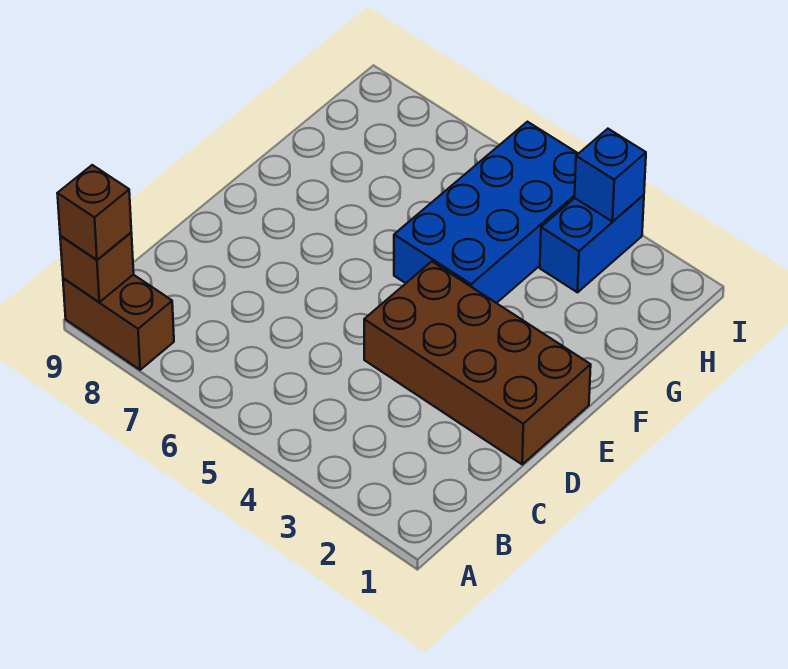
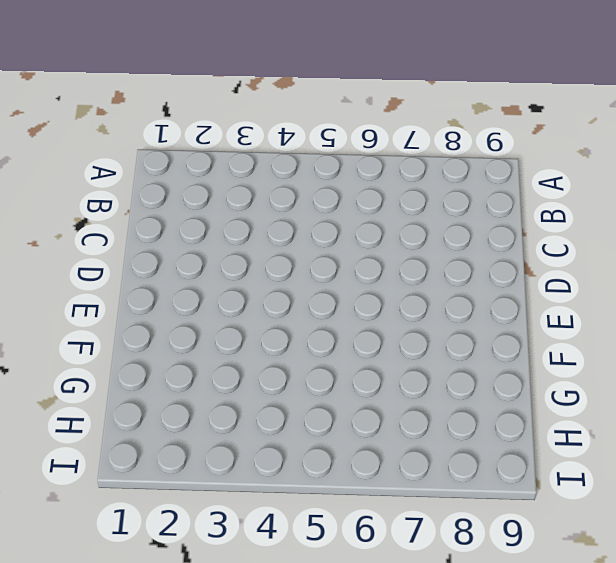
none -> brown 1x2 brick [63,275,174,370]
none -> brown 2x4 brick [364,262,591,464]

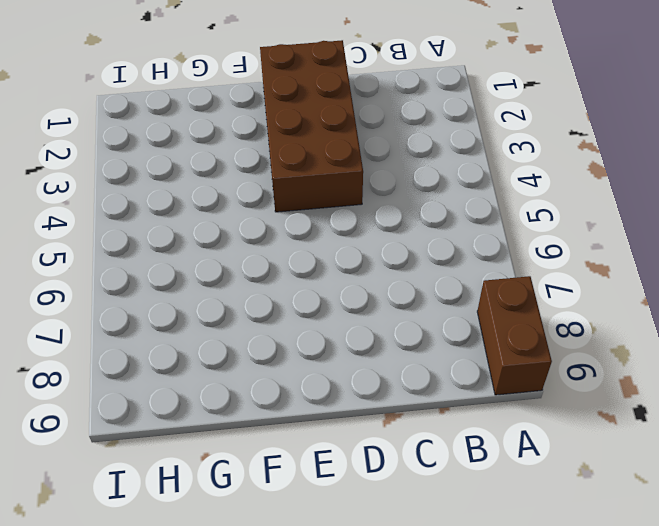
none -> blue 2x4 brick [394,122,578,303]
none -> blue 1x2 brick [540,195,644,292]

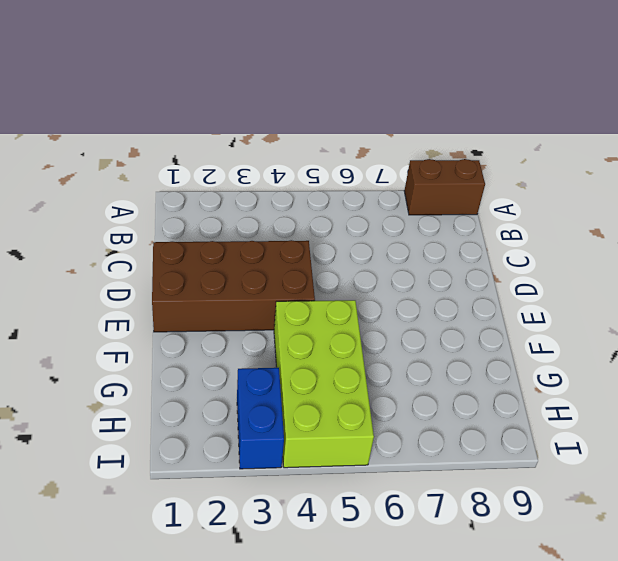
lime 2x4 brick [274,300,374,468] -> blue 2x4 brick [394,122,578,303]
none -> brown 1x1 brick [60,233,134,302]
none -> blue 1x1 brick [575,129,646,222]

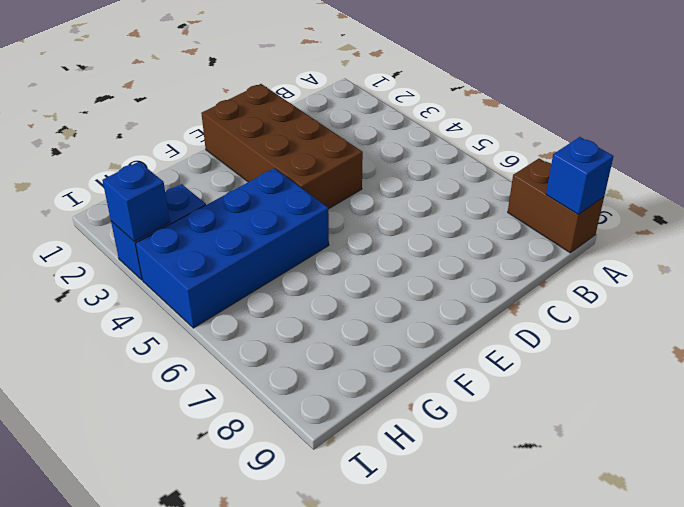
blue 1x1 brick [546,137,614,214] -> brown 1x1 brick [60,233,134,302]
none -> brown 1x1 brick [57,165,131,260]

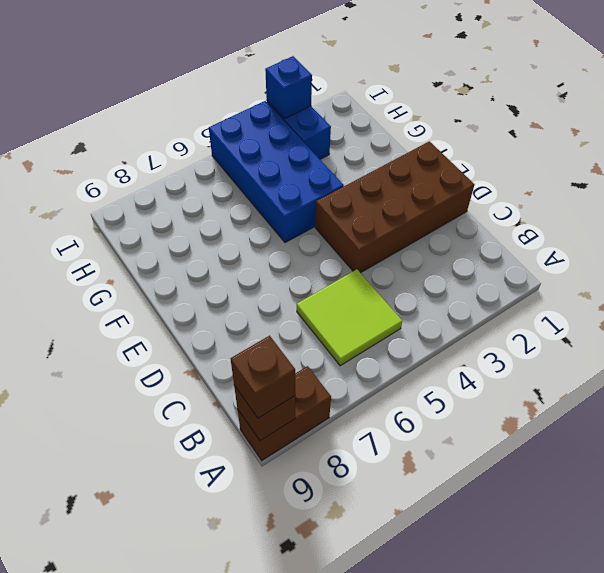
lime 2x2 tile [297,269,402,366] -> none

